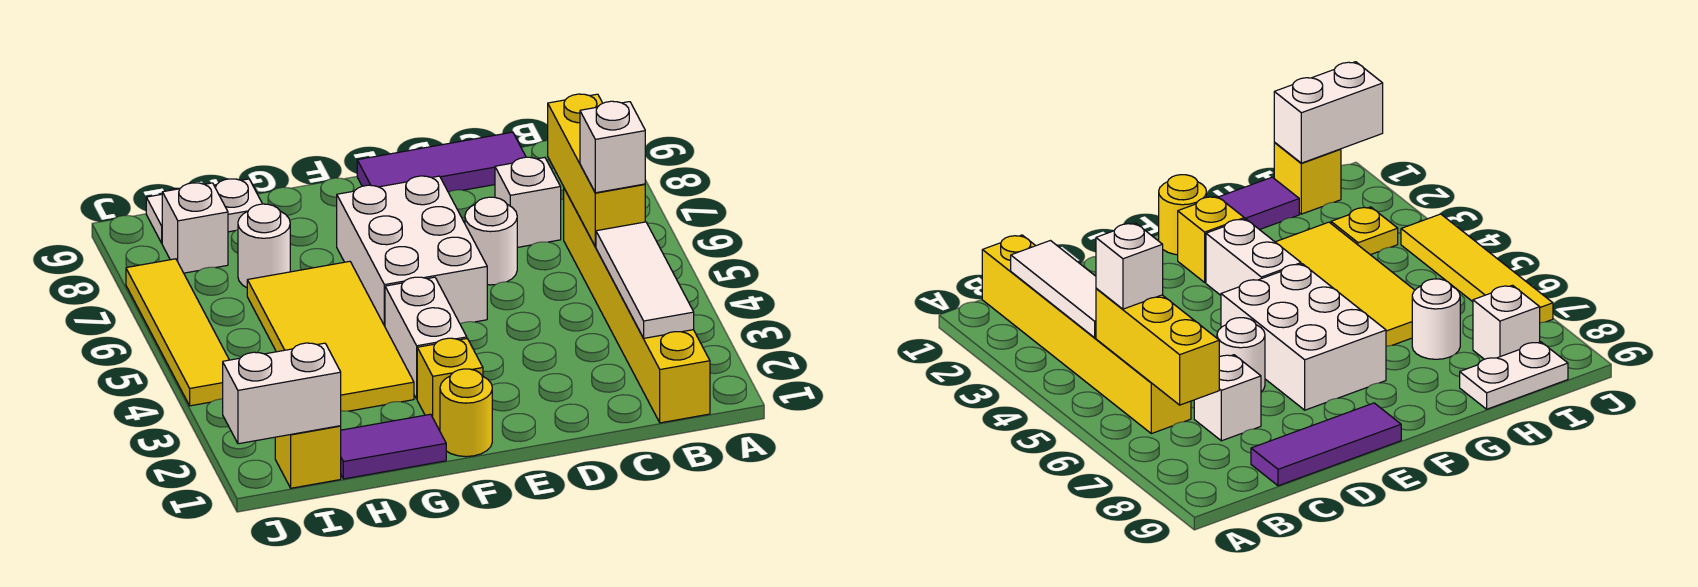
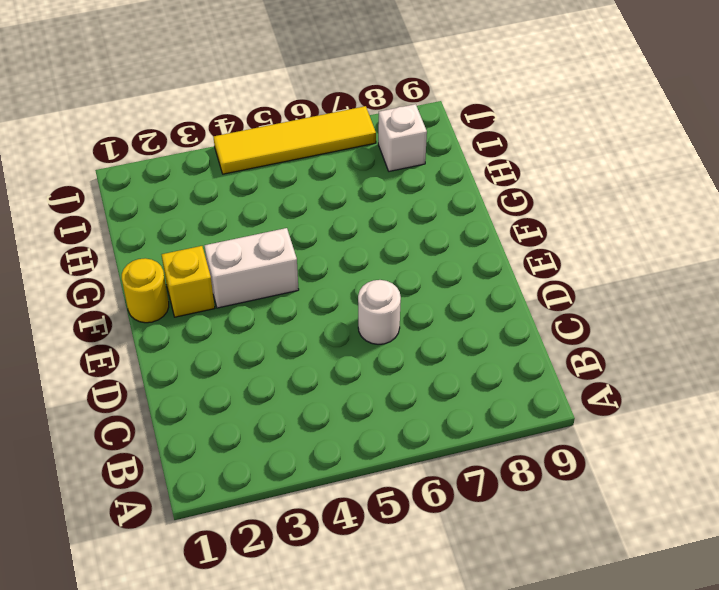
none -> yellow 1x6 brick [564,189,710,423]
none -> white 1x1 brick [495,157,561,247]
none -> purple 1x3 tile [357,132,526,192]

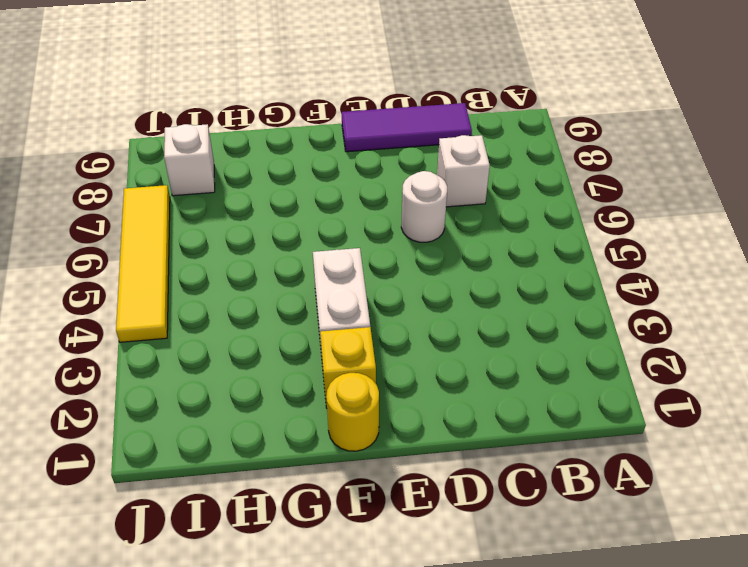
none -> yellow 1x6 brick [564,189,710,423]
none -> white 2x3 brick [337,176,487,326]
none -> purple 1x2 tile [341,414,446,479]

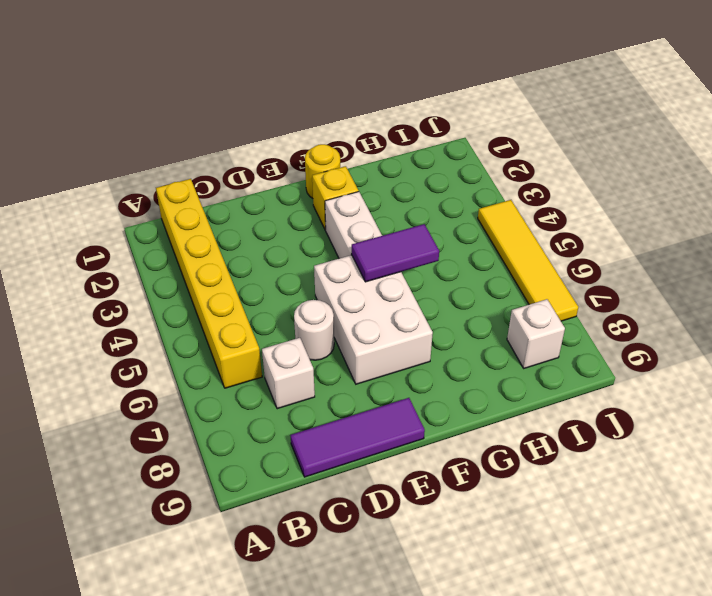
purple 1x2 tile [352,224,439,282] -> purple 1x2 tile moved to [341,414,446,479]
none -> yellow 2x4 tile [247,261,414,411]
none -> white 1x1 round brick [238,204,290,288]
none -> white 1x2 plate [146,179,262,243]

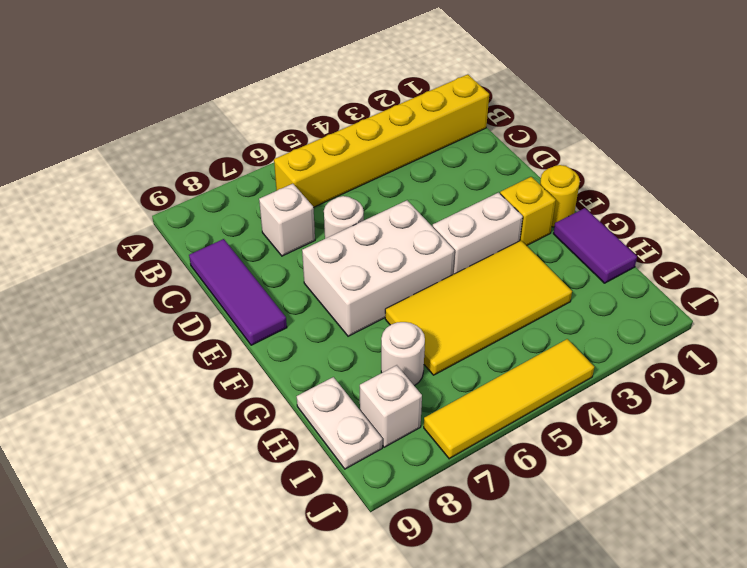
none -> yellow 1x1 brick [275,426,341,488]
none -> yellow 1x1 plate [1331,207,1398,255]
none -> white 1x3 tile [596,222,694,338]

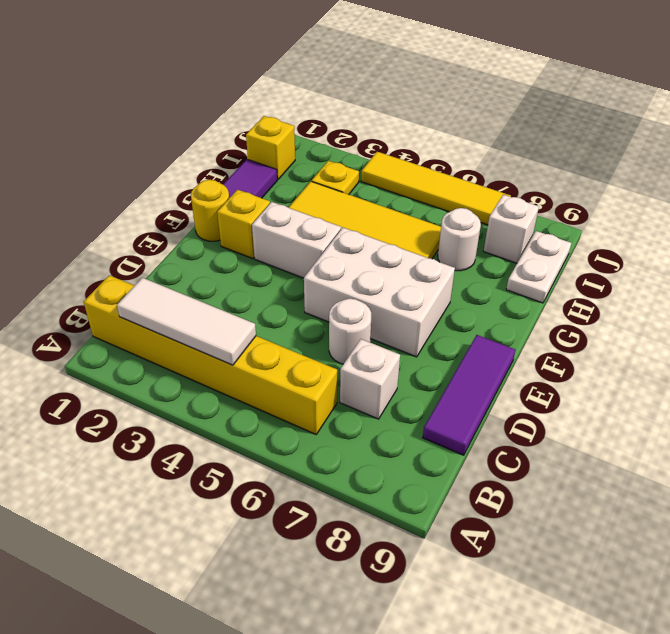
none -> yellow 1x3 brick [548,94,645,247]
none -> white 1x2 brick [223,343,341,444]
none -> white 1x1 brick [580,101,645,193]

